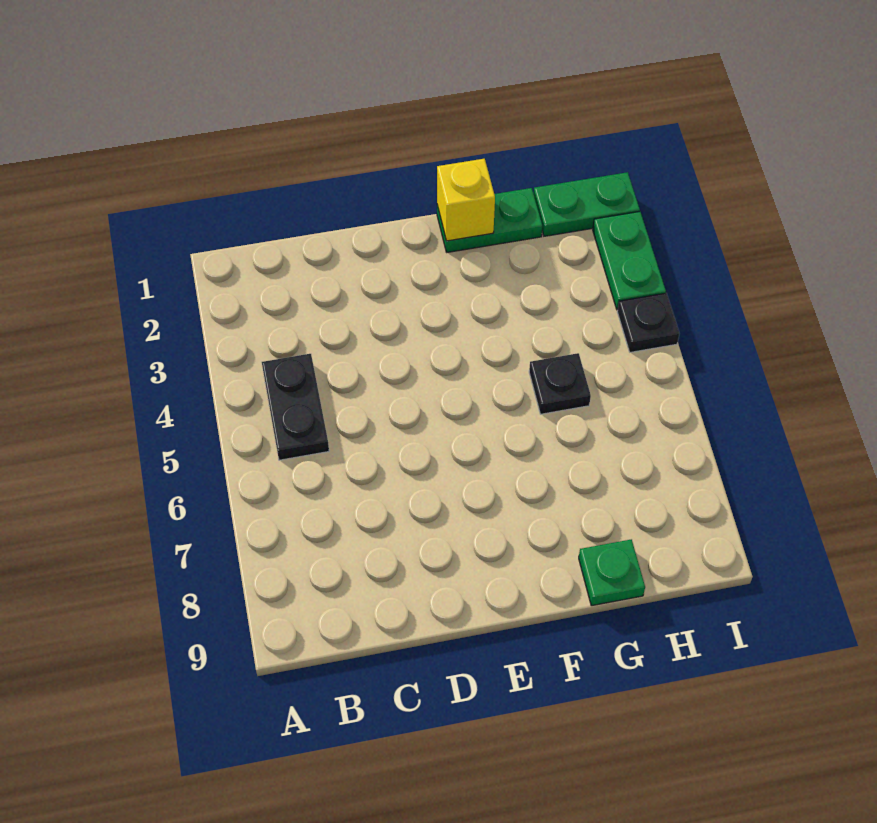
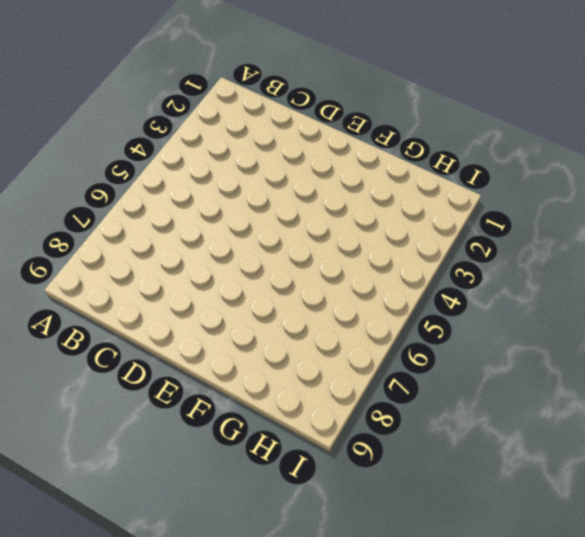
none -> black 1x2 plate [262,354,329,460]
none -> green 1x2 plate [437,188,542,252]

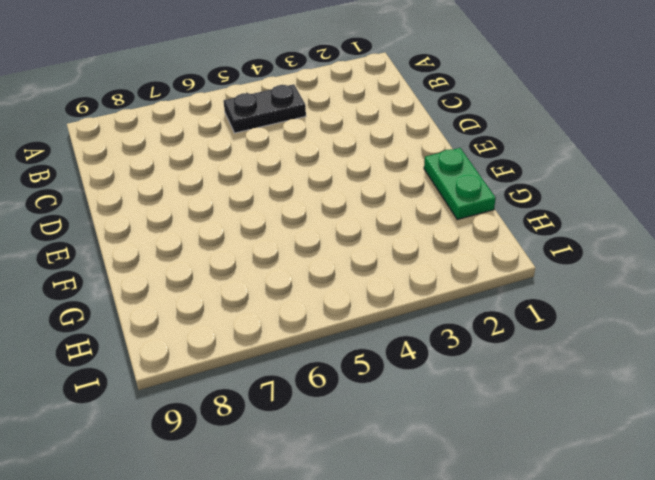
none -> black 1x1 plate [529,353,591,414]
none -> green 1x1 plate [579,539,645,606]

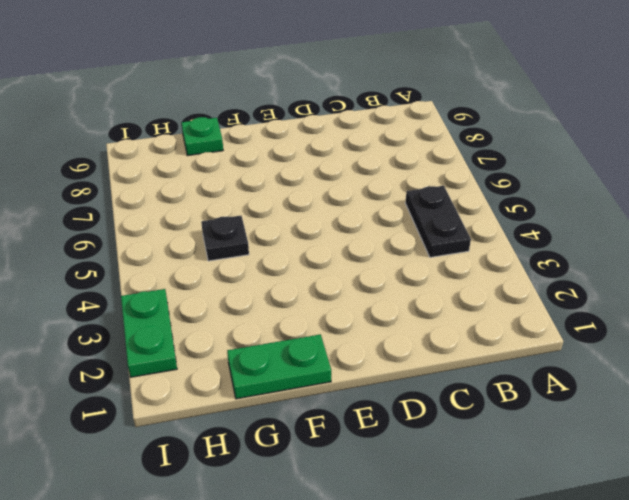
none -> green 1x2 plate [534,172,640,236]
none -> black 1x1 plate [617,293,679,352]

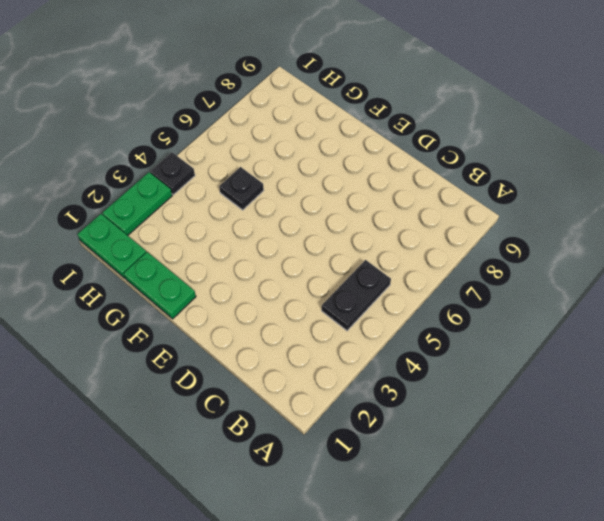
none -> green 1x1 plate [579,539,645,606]
none -> yellow 1x1 brick [437,159,495,241]

